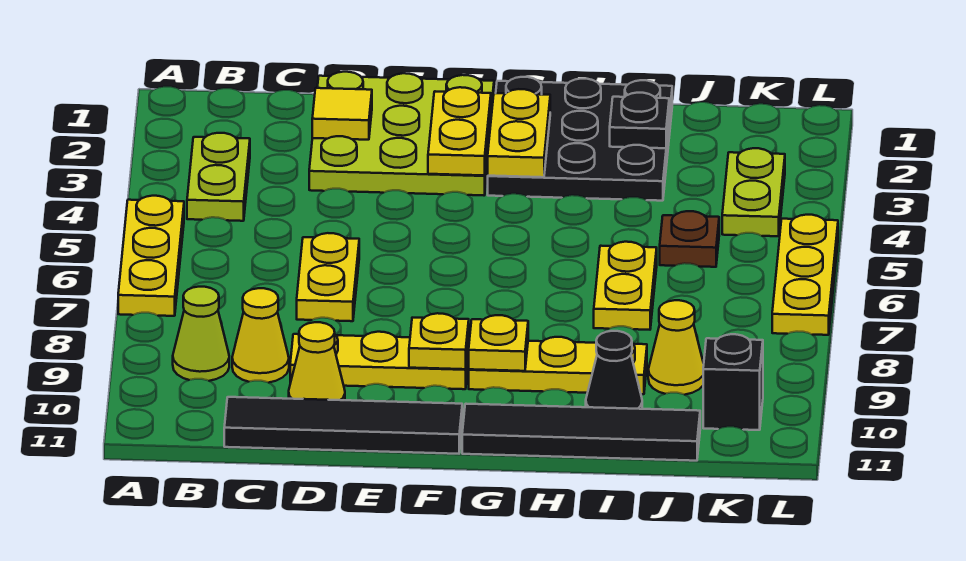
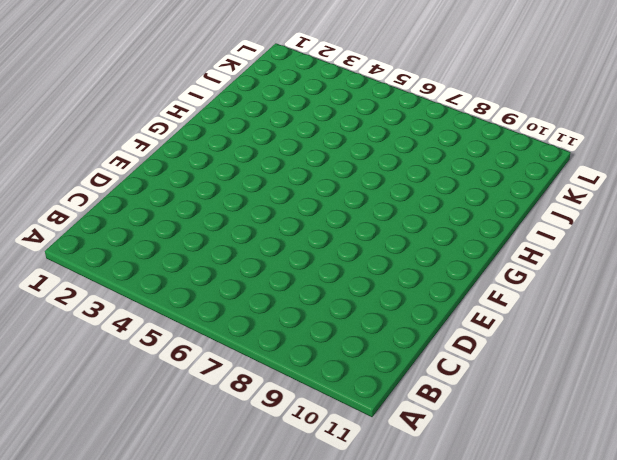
none -> yellow 1x3 plate [118,196,184,316]
none -> lime 1x2 plate [187,133,250,221]
none -> lime 1x1 cone [173,287,229,381]

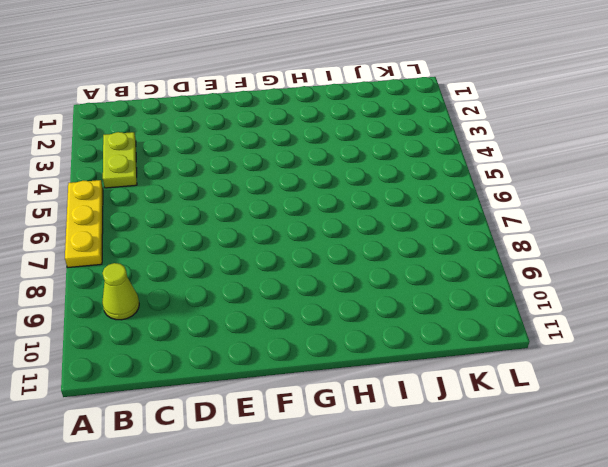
none -> yellow 1x1 cone [232,288,289,383]
none -> black 1x4 tile [224,397,462,454]
none -> lime 3x3 plate [309,72,494,195]

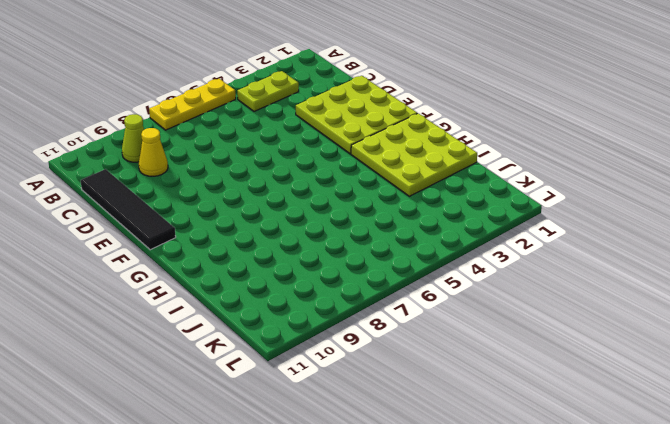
lime 3x3 plate [351,113,477,196] -> black 3x3 plate [488,77,672,201]
none -> yellow 1x2 plate [297,233,359,321]
none -> yellow 1x3 plate [290,332,469,389]
none -> yellow 1x1 cone [289,322,345,400]

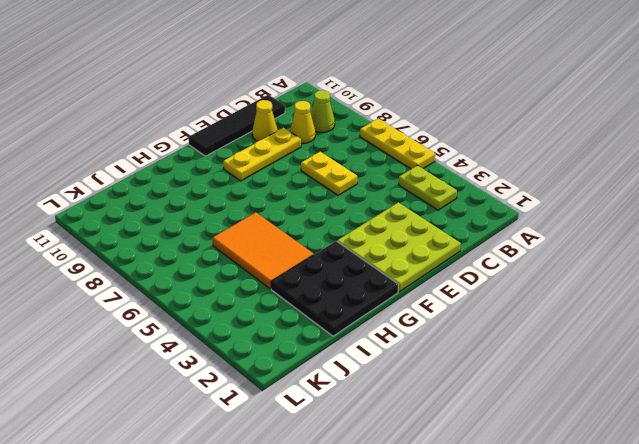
orange 2x3 tile [213,212,314,289] -> yellow 1x2 plate [594,242,657,330]
none -> yellow 1x3 plate [469,337,647,394]
none -> black 1x4 tile [462,404,700,461]
none -> black 1x1 cone [586,331,642,409]

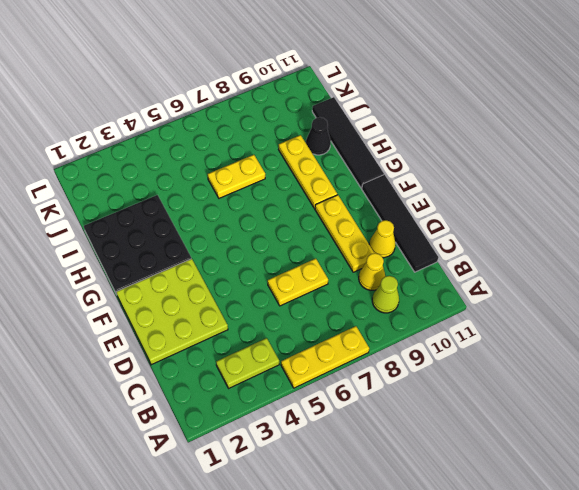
none -> brown 1x1 plate [660,211,719,267]
none -> yellow 1x1 cone [648,300,704,395]
none -> lime 1x2 plate [722,148,785,236]

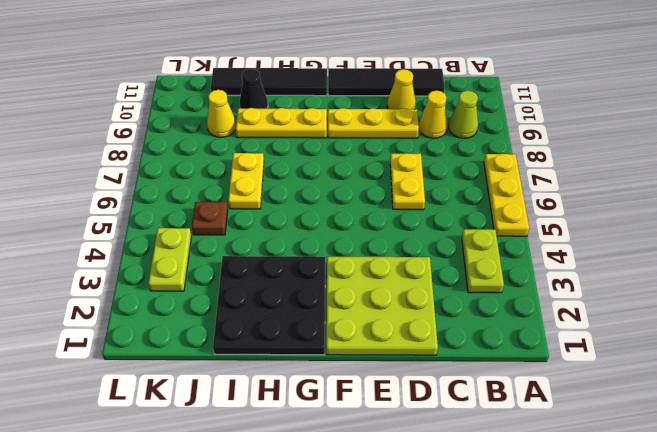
none -> black 1x1 brick [703,334,763,430]
none -> yellow 1x3 plate [772,215,838,335]
none -> yellow 1x1 tile [312,88,372,140]

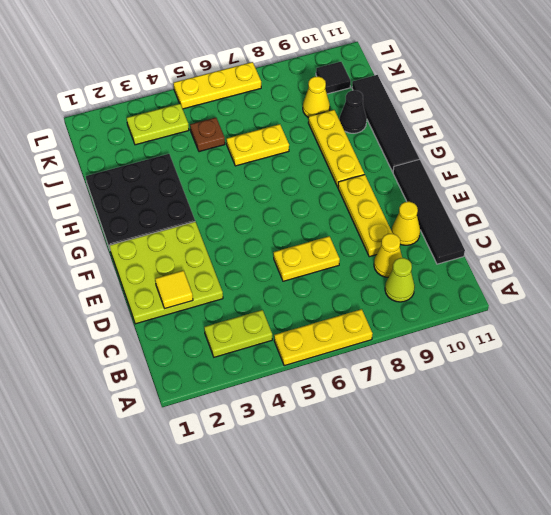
black 1x1 tile [316,62,351,94] -> black 1x1 brick [703,334,763,430]
none -> yellow 1x2 plate [428,87,491,176]
none -> yellow 1x1 plate [409,313,469,369]
none -> yellow 1x2 plate [488,89,550,177]

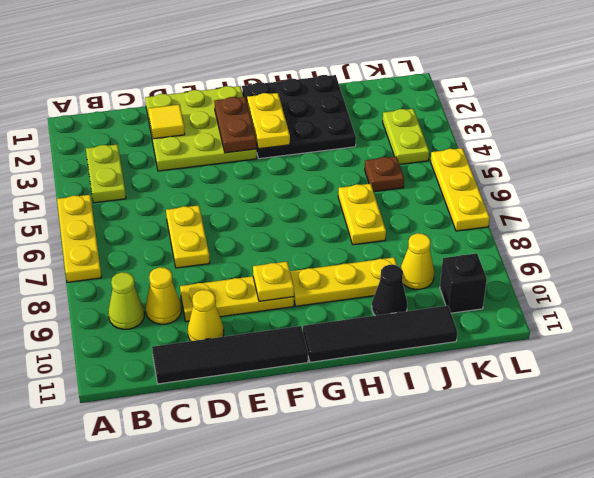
brown 1x2 plate [214,97,257,153] -> yellow 1x2 plate [428,87,491,176]
none -> yellow 1x1 plate [469,315,528,371]
none -> black 1x1 plate [610,93,669,148]

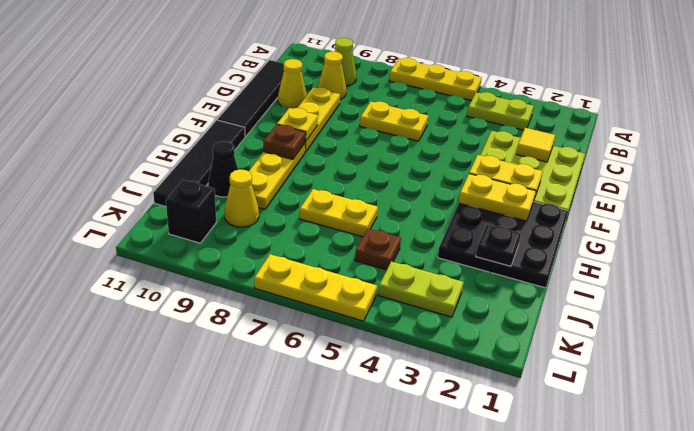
brown 1x1 plate [263,125,306,159] -> yellow 1x1 plate [469,315,528,371]

